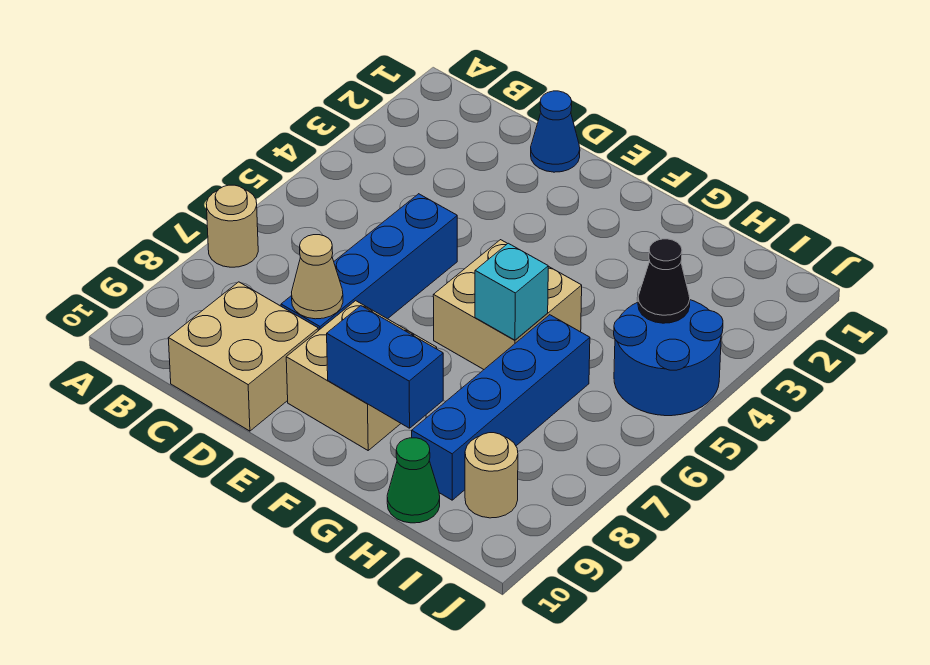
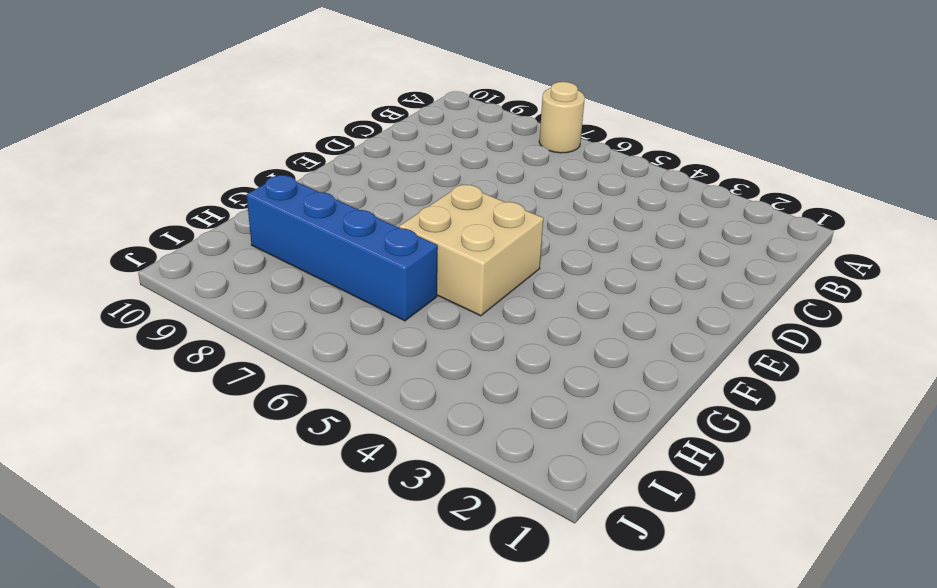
none -> tan 2x2 brick [168,282,318,431]
none -> blue 1x1 cone [531,91,580,172]
none -> blue 1x4 brick [281,194,457,331]

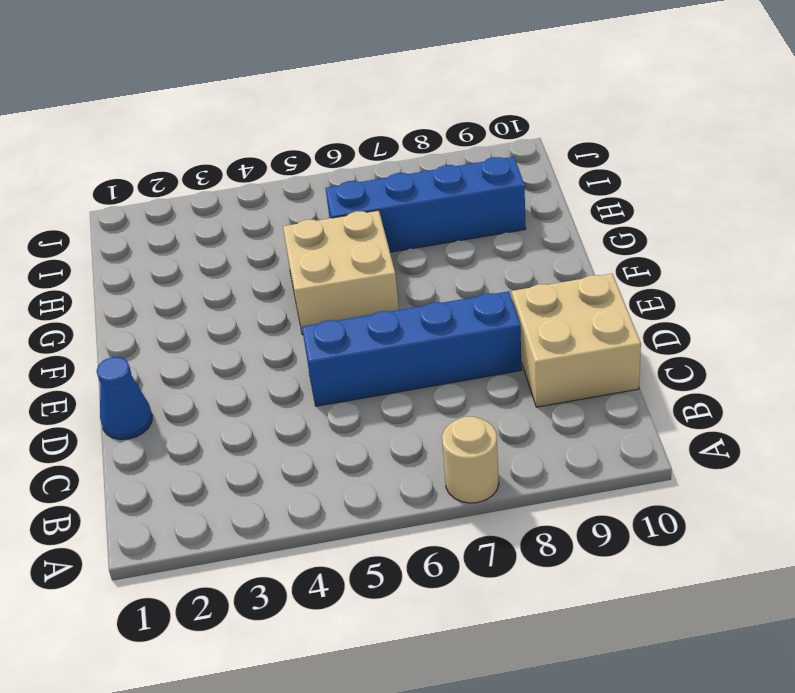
none -> tan 2x2 brick [286,301,437,450]
none -> green 1x1 cone [387,438,440,523]
none -> blue 2x2 round brick [614,300,723,416]

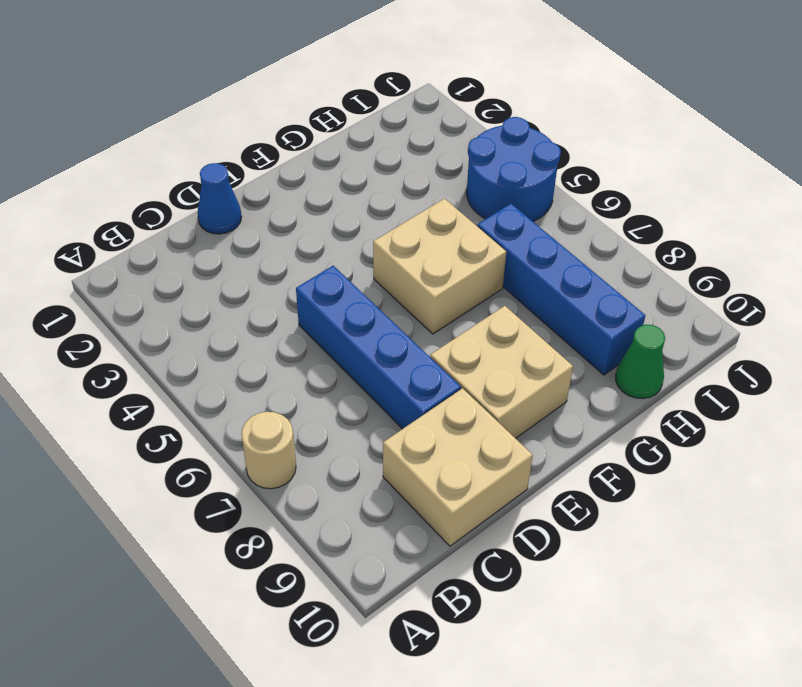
none -> tan 1x1 round brick [465,433,518,518]
none -> tan 1x1 cone [292,235,343,319]
none -> blue 1x2 brick [327,306,443,428]

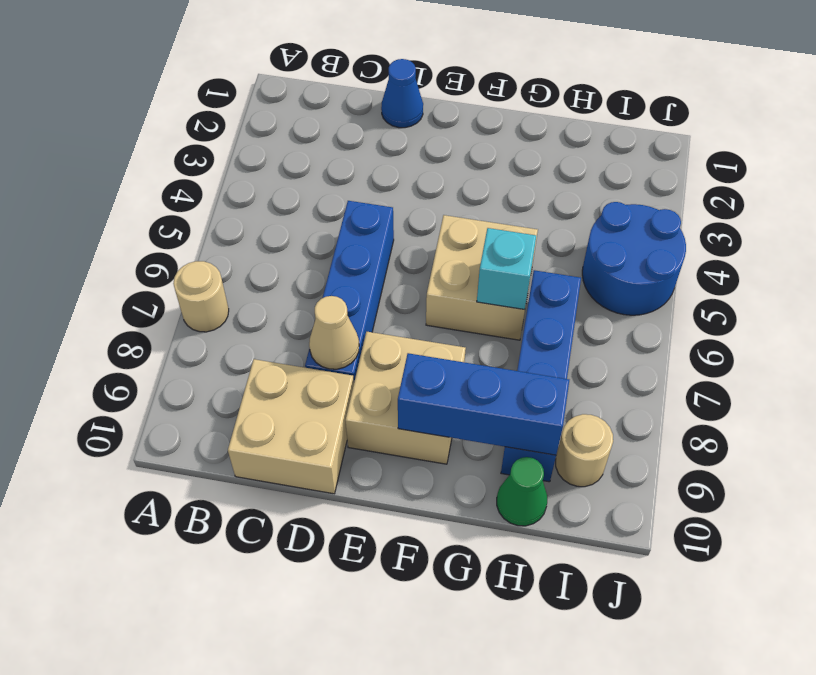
blue 1x3 brick [398,353,569,455] -> blue 1x2 brick [327,306,443,428]
none -> black 1x1 cone [638,239,690,323]

